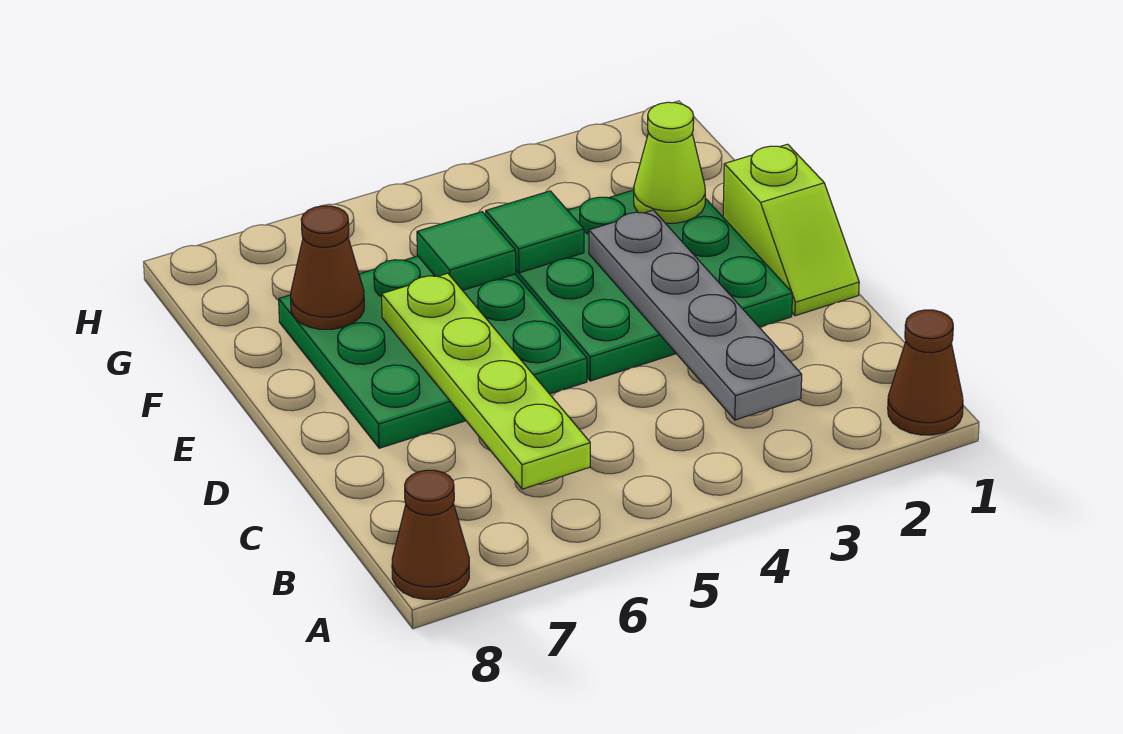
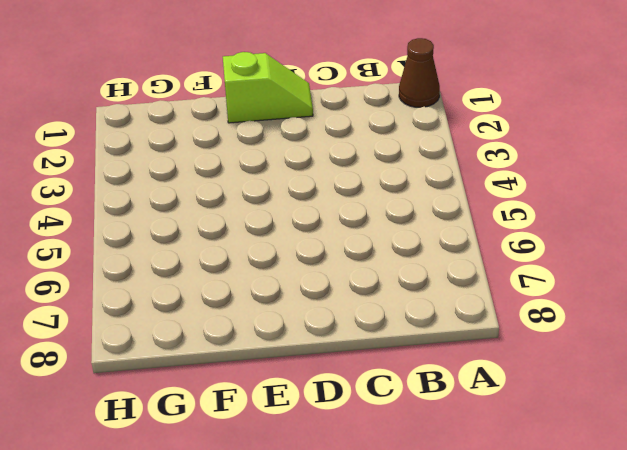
none -> brown 1x1 cone [392,470,469,599]
none -> green 3x3 plate [515,190,793,381]

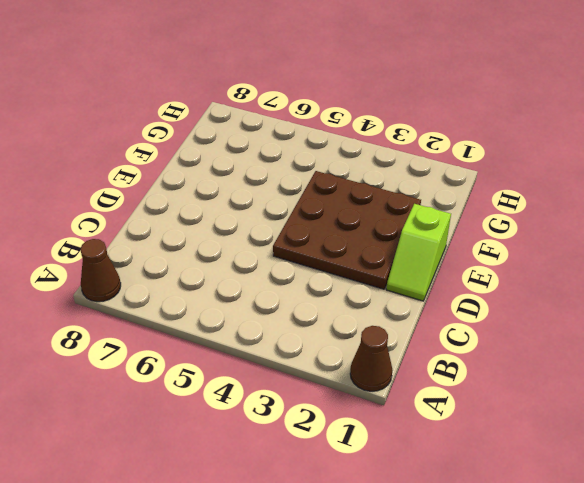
brown 3x3 plate [273,171,421,289] -> green 3x3 plate [515,190,793,381]
none -> green 3x3 plate [279,256,587,448]
none -> grey 1x4 plate [589,210,802,420]

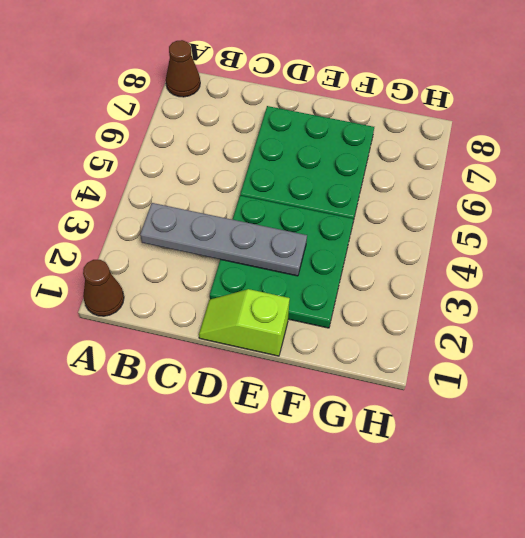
none -> lime 1x4 plate [382,273,590,489]
none -> lime 1x1 cone [634,102,705,223]

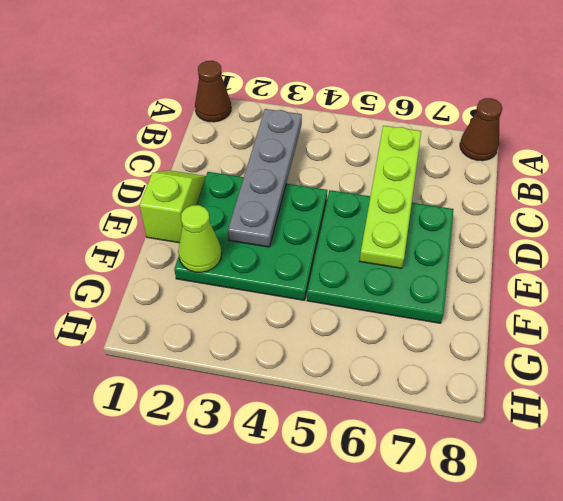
none -> green 1x1 tile [486,191,584,273]
none -> green 1x1 tile [417,212,516,290]

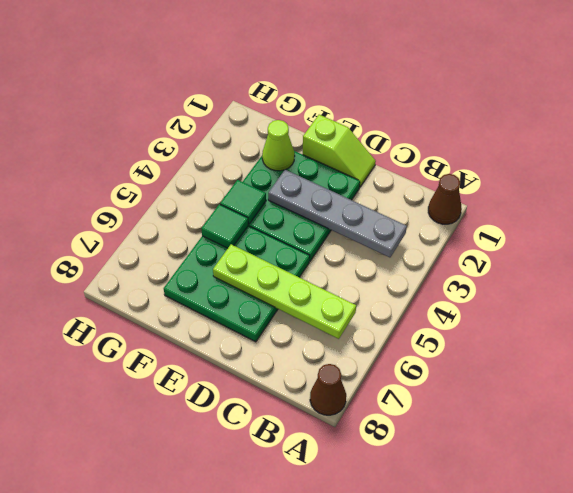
none -> brown 1x1 cone [291,206,364,329]

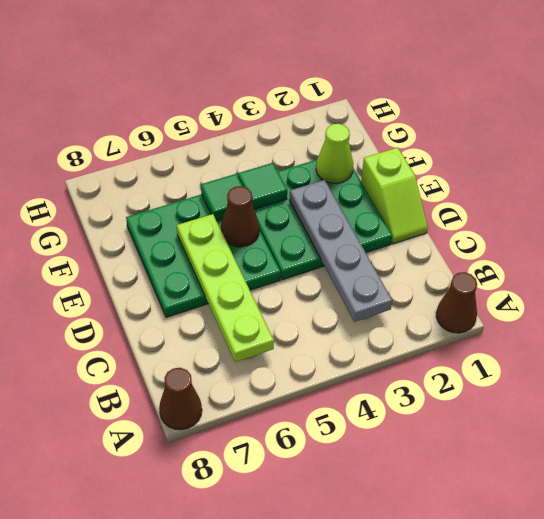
brown 1x1 cone [221,186,259,247] -> brown 1x1 cone moved to [291,206,364,329]

